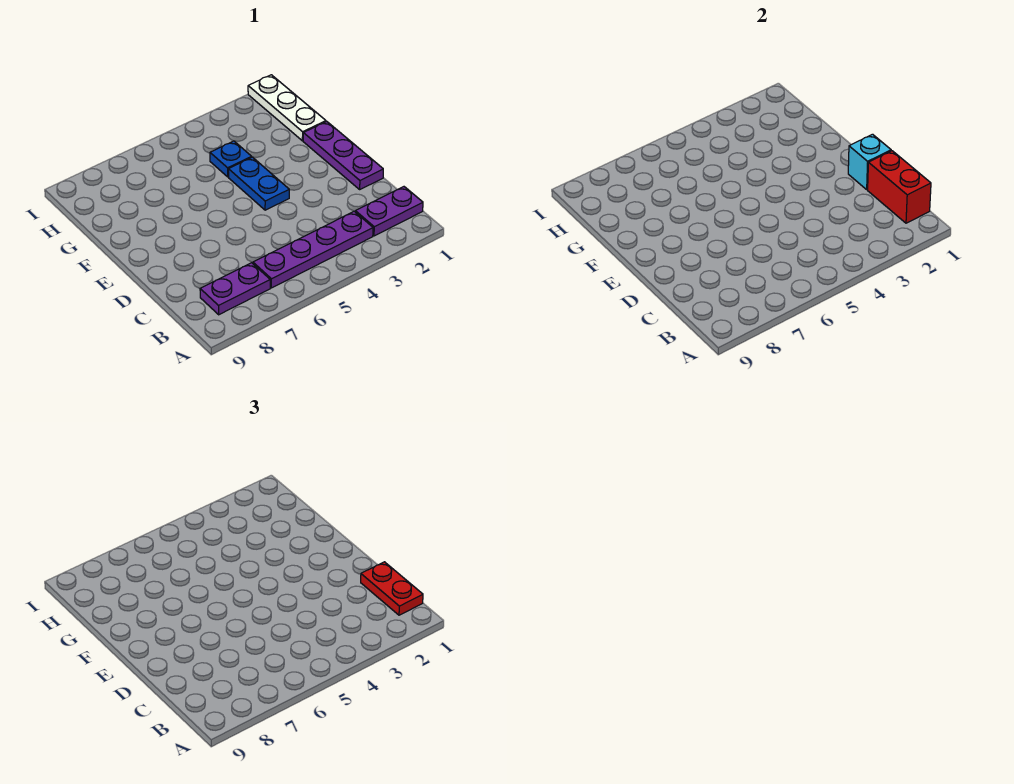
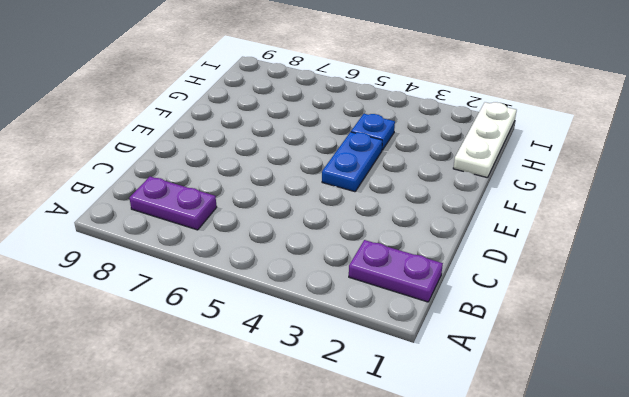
none -> purple 1x4 plate [253,211,373,288]
none -> purple 1x3 plate [303,122,383,189]

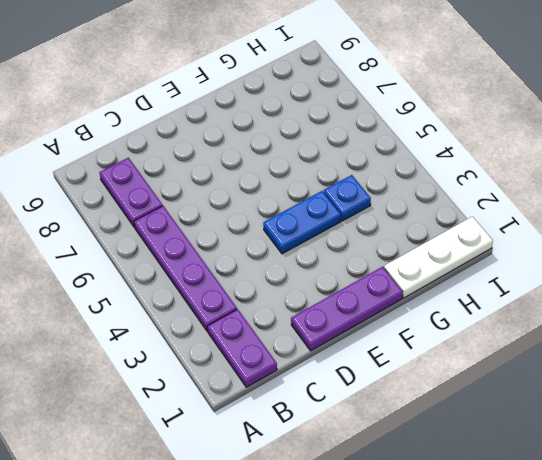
none -> red 1x2 brick [868,151,931,223]
none -> cyan 1x1 brick [848,134,891,189]

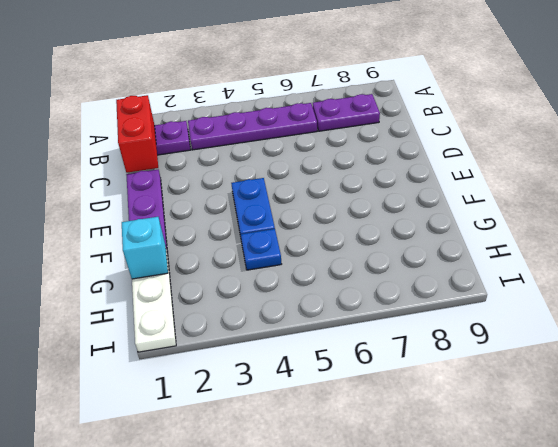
cyan 1x1 brick [122,217,168,279] -> cyan 1x1 brick moved to [848,134,891,189]
none -> red 1x2 plate [361,562,423,615]

